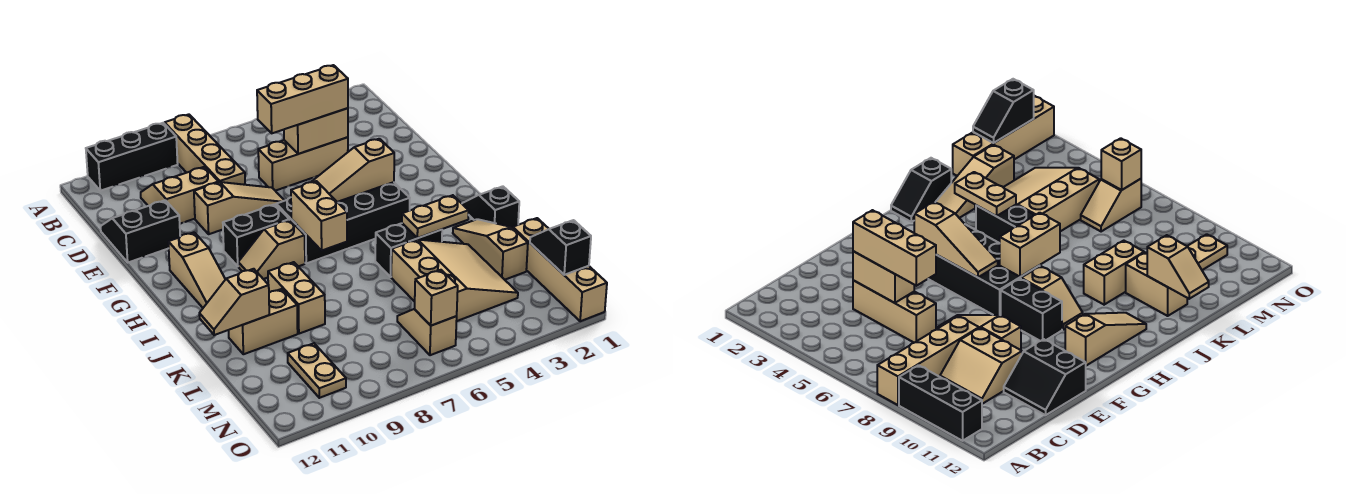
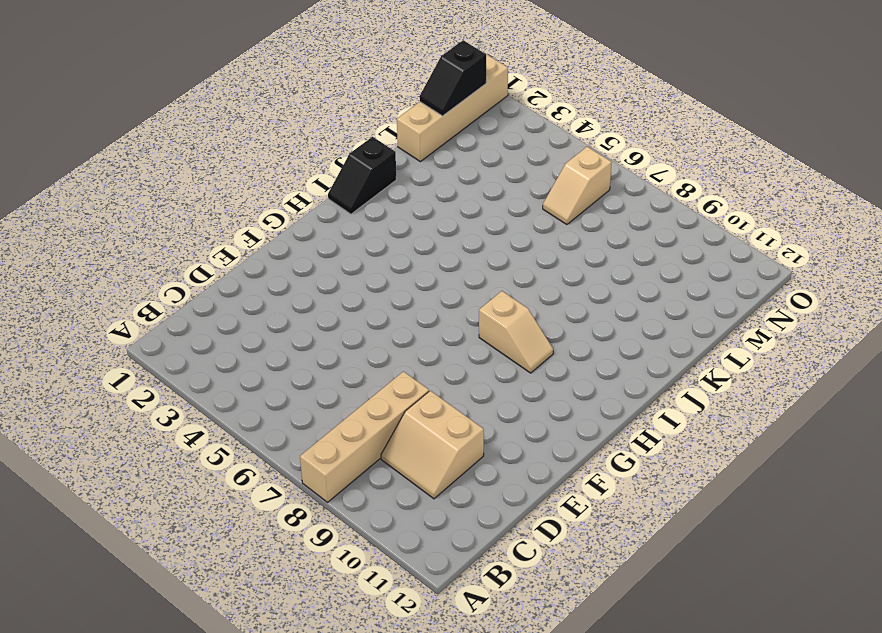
none -> black 1x3 brick [86,123,178,191]
none -> tan 1x3 brick [258,137,348,191]
none -> black 2x2 slope [101,200,180,262]

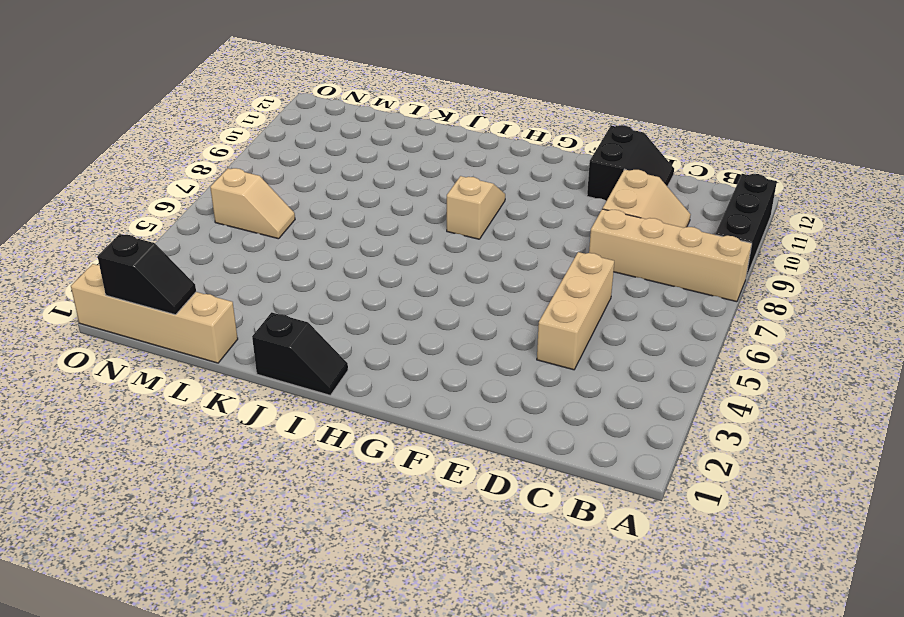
none -> tan 1x3 slope [194,182,284,234]
none -> black 2x4 brick [276,182,410,263]
none -> black 1x2 brick [223,204,289,266]

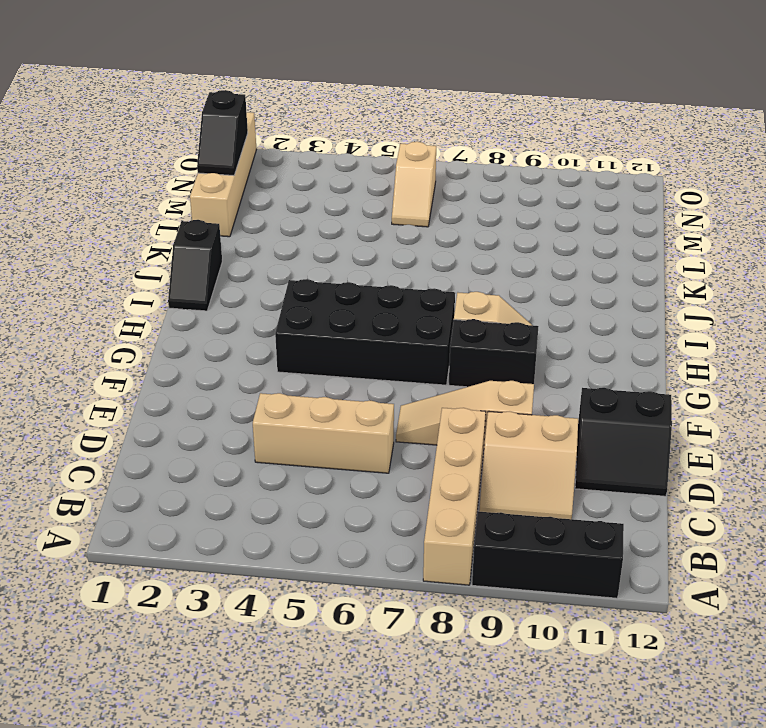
none -> tan 1x3 slope [168,232,225,308]
none -> tan 1x3 slope [453,219,528,280]
none -> black 1x2 brick [375,223,442,277]

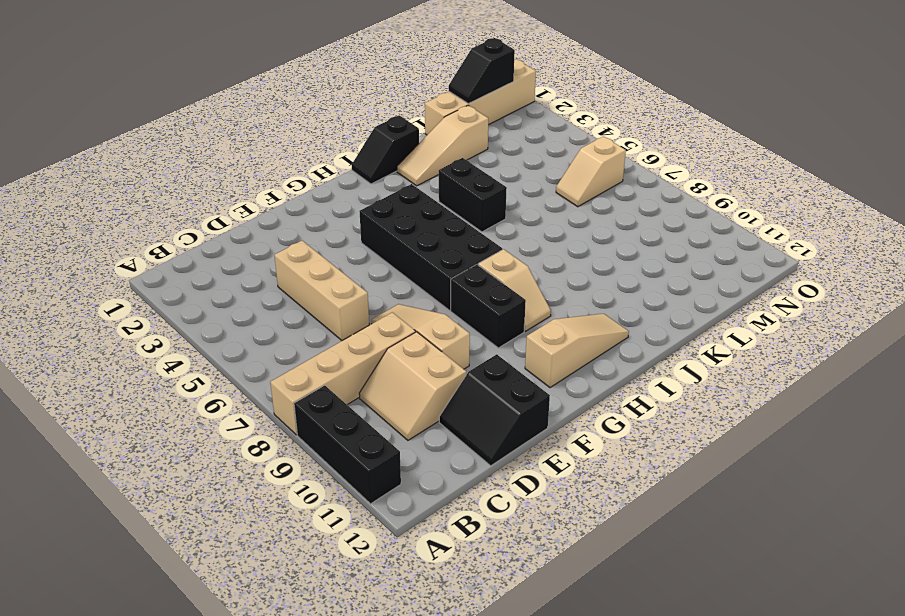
none -> tan 1x2 brick [268,262,325,334]
none -> tan 3x3 slope [391,240,518,321]
none -> tan 1x2 brick [229,289,298,354]

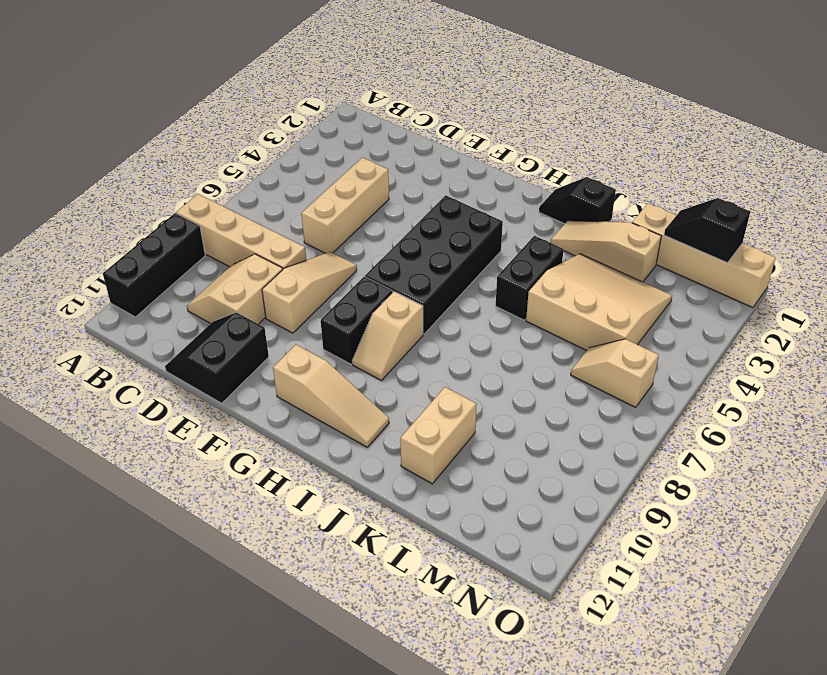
none -> tan 1x2 brick [268,262,325,334]
none -> tan 1x2 plate [288,343,346,398]
none -> tan 1x2 brick [284,108,348,154]

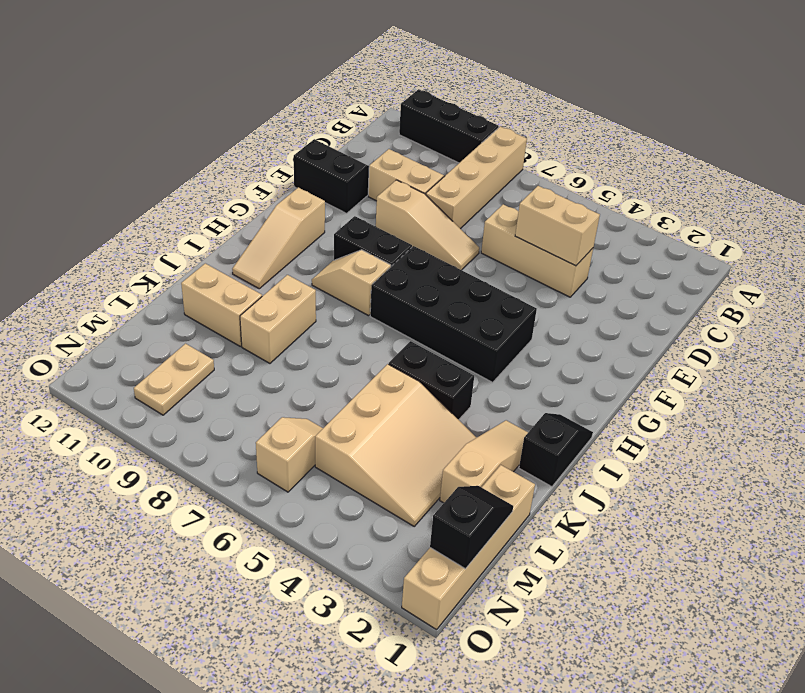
none -> tan 1x3 slope [312,139,394,202]
none -> tan 1x2 brick [291,181,347,250]
none -> tan 1x2 plate [402,195,469,238]

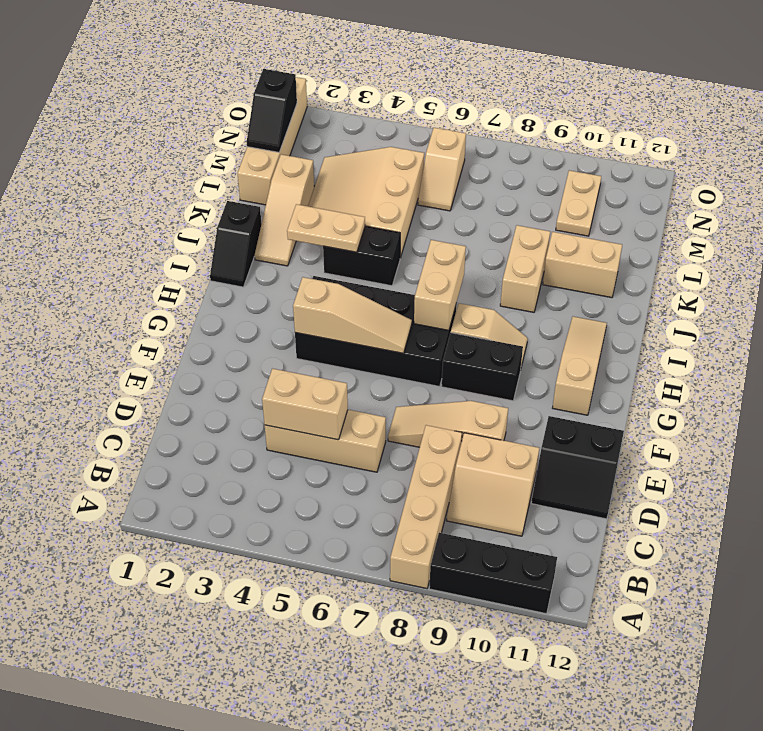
none -> tan 1x2 slope [199,269,269,335]
none -> tan 1x1 brick [415,270,458,326]
none -> tan 1x3 brick [257,65,348,133]

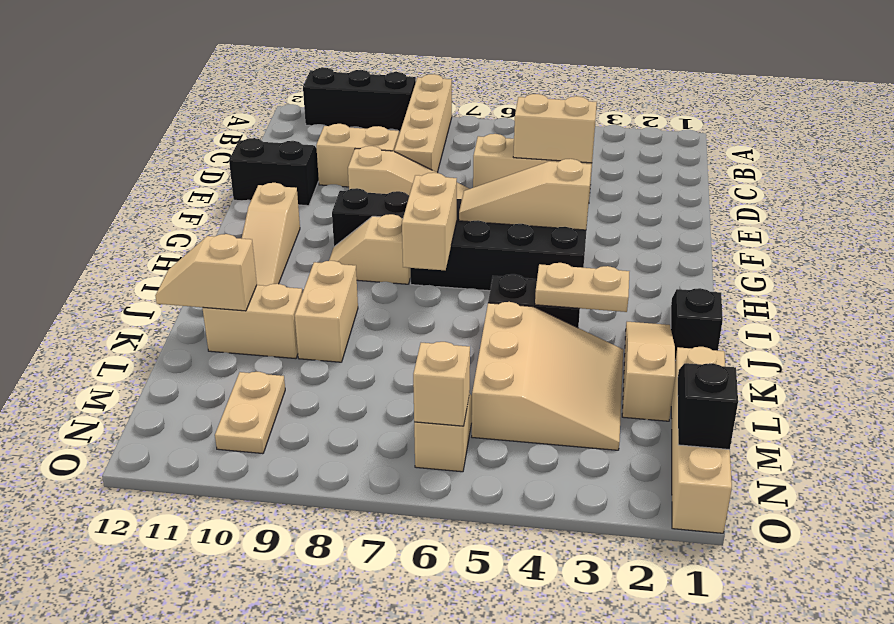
none -> tan 1x3 brick [257,65,348,133]

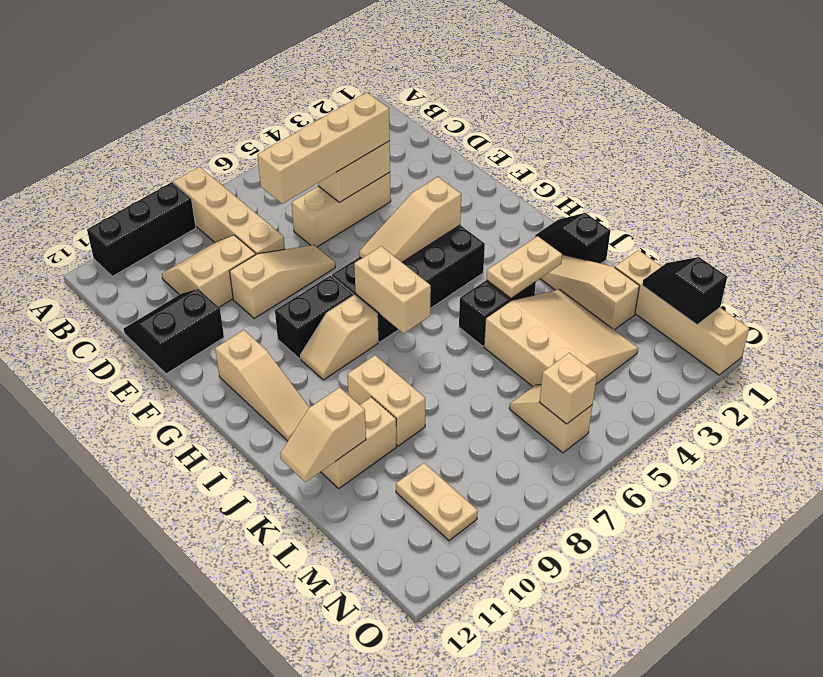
tan 1x4 brick [258,93,390,204] -> tan 1x3 brick [257,65,348,133]

